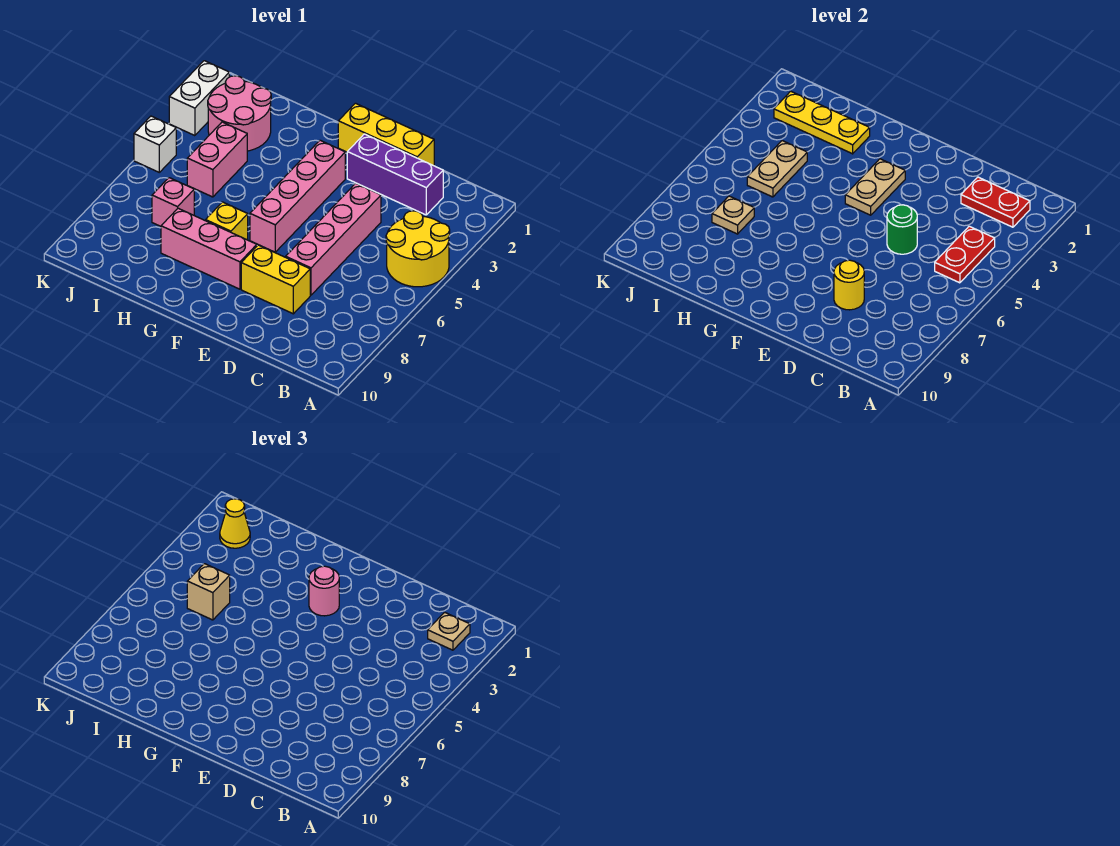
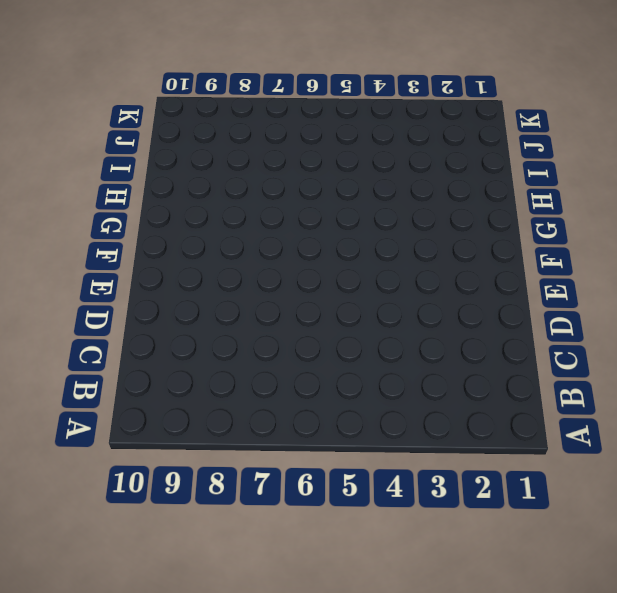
none -> yellow 2x2 round brick [386,211,450,287]
none -> purple 1x3 brick [347,134,443,215]
none -> yellow 1x3 brick [338,103,434,166]

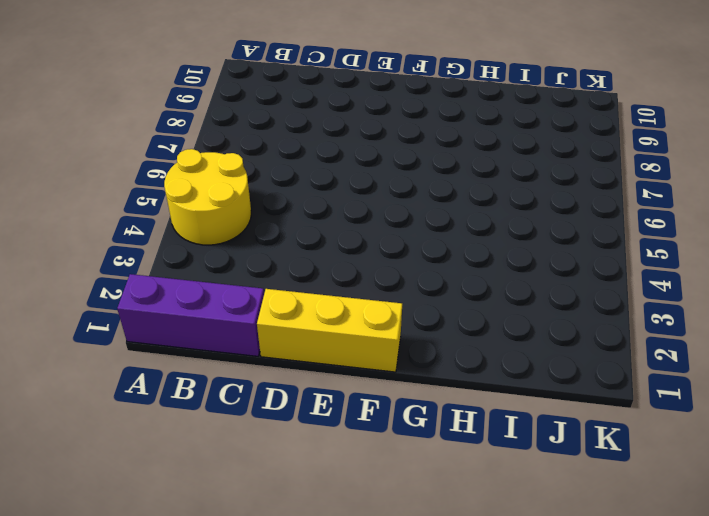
purple 1x3 brick [117,274,264,356] -> purple 1x3 brick moved to [347,134,443,215]
none -> pink 1x4 brick [286,183,381,295]
none -> yellow 1x2 brick [241,245,310,314]
none -> pink 1x4 brick [250,140,345,252]

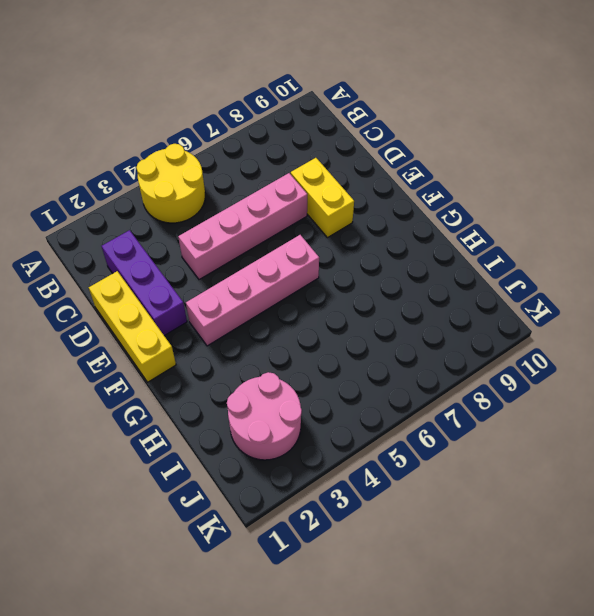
none -> pink 1x3 brick [161,208,257,289]
none -> yellow 1x1 brick [206,202,248,240]
none -> pink 1x2 brick [187,122,247,197]

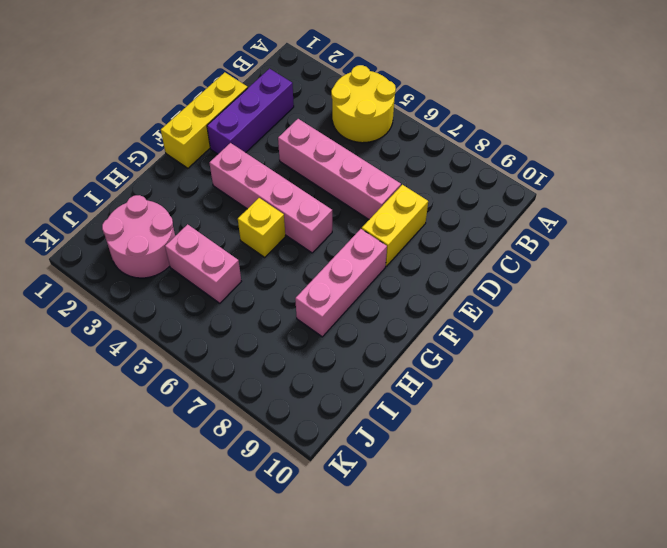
yellow 1x1 brick [238,198,285,257] -> yellow 1x1 brick moved to [206,202,248,240]
none -> pink 1x1 brick [152,178,194,226]
none -> white 1x2 brick [169,61,229,136]
none -> white 1x1 brick [134,116,176,172]

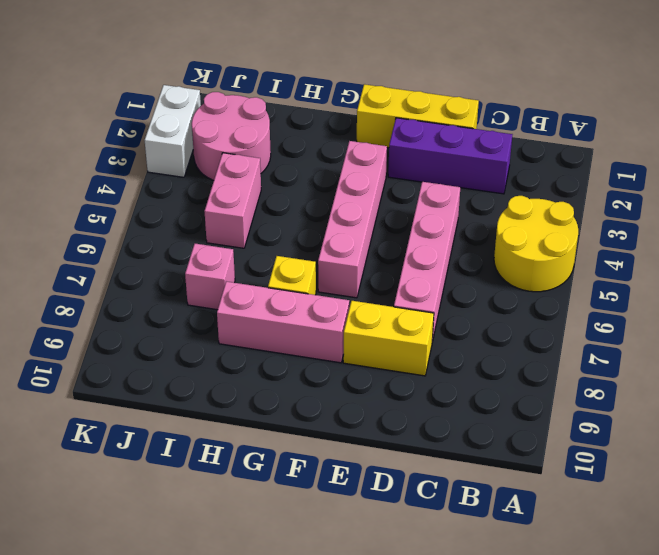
none -> white 1x1 brick [134,116,176,172]
none -> red 1x2 plate [961,177,1030,227]
none -> red 1x2 plate [935,226,995,283]

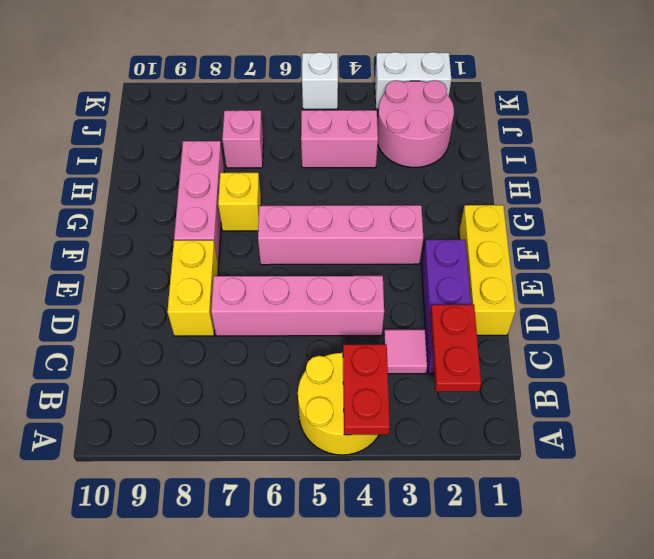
red 1x2 plate [343,344,390,435] -> red 1x2 plate turned to [935,226,995,283]
pink 1x1 tile [384,330,427,374] -> none
none -> green 1x1 round brick [887,205,917,254]
none -> yellow 1x1 round brick [834,260,864,310]
none -> tan 1x2 plate [845,159,905,215]

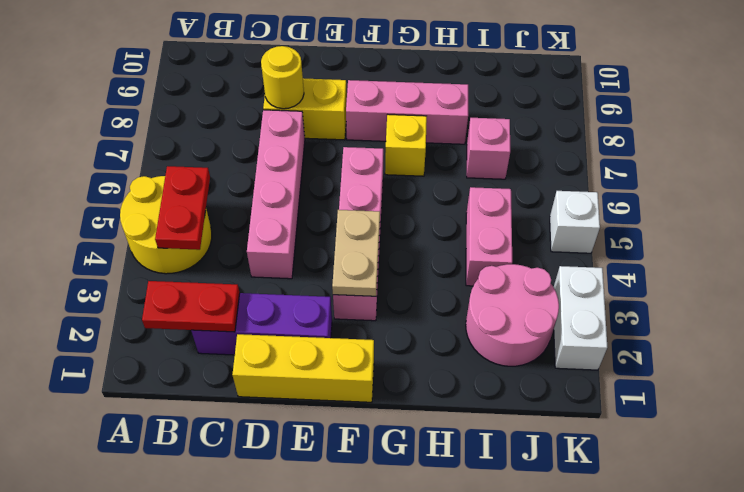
none -> green 1x1 round brick [887,205,917,254]
none -> yellow 1x3 plate [774,91,870,154]
none -> tan 1x2 plate [747,141,807,197]

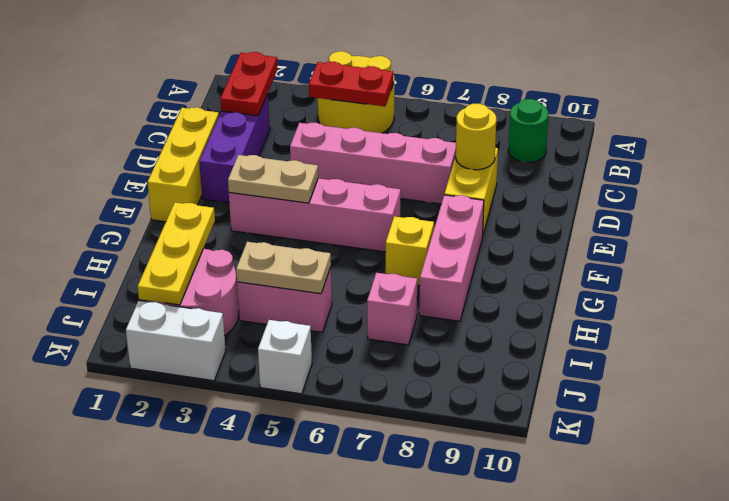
green 1x1 round brick [508,99,548,162] -> green 1x1 round brick moved to [887,205,917,254]
none -> tan 1x1 plate [712,196,754,234]
none -> tan 1x1 plate [428,612,470,650]
none -> pink 1x1 round brick [309,566,339,616]

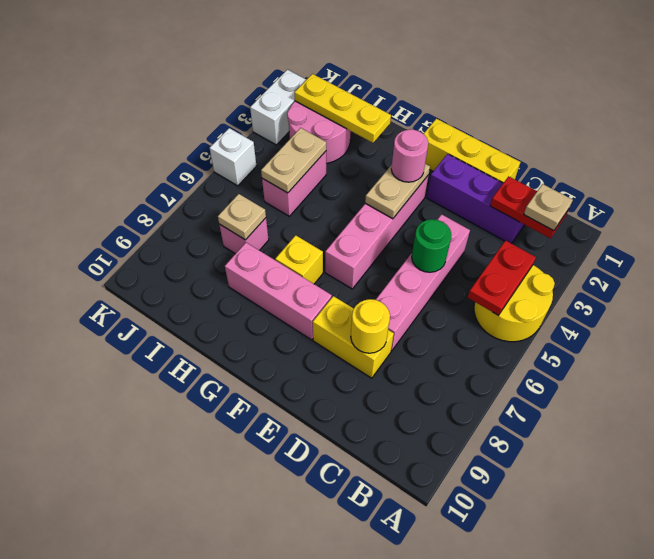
none -> tan 1x1 brick [187,564,230,620]
none -> yellow 1x1 cone [220,499,250,548]

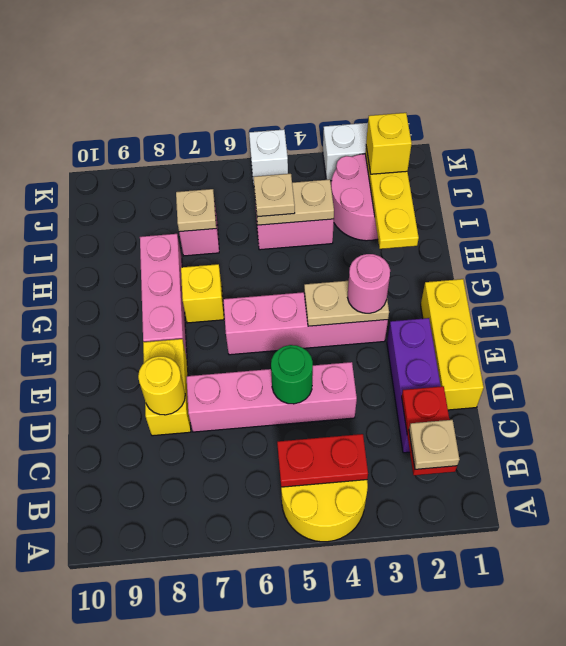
tan 1x1 plate [254,174,295,217] -> tan 1x1 brick [187,564,230,620]
yellow 1x1 brick [366,113,412,174] -> yellow 1x1 cone [220,499,250,548]

